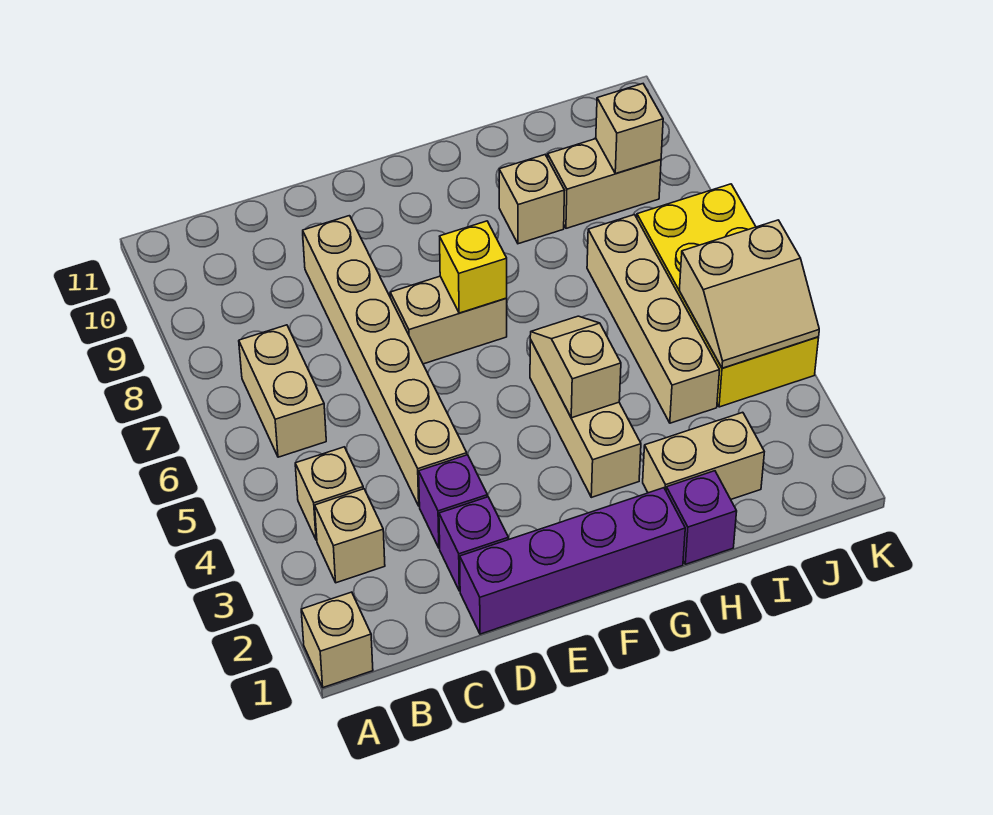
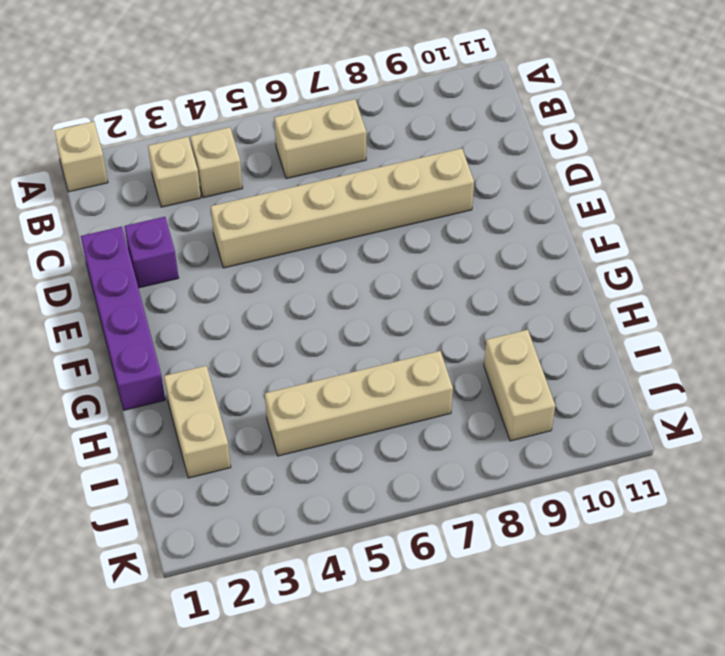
none -> purple 1x1 brick [419,455,487,548]
none -> tan 1x2 brick [390,276,507,364]
none -> tan 1x3 brick [530,340,641,497]

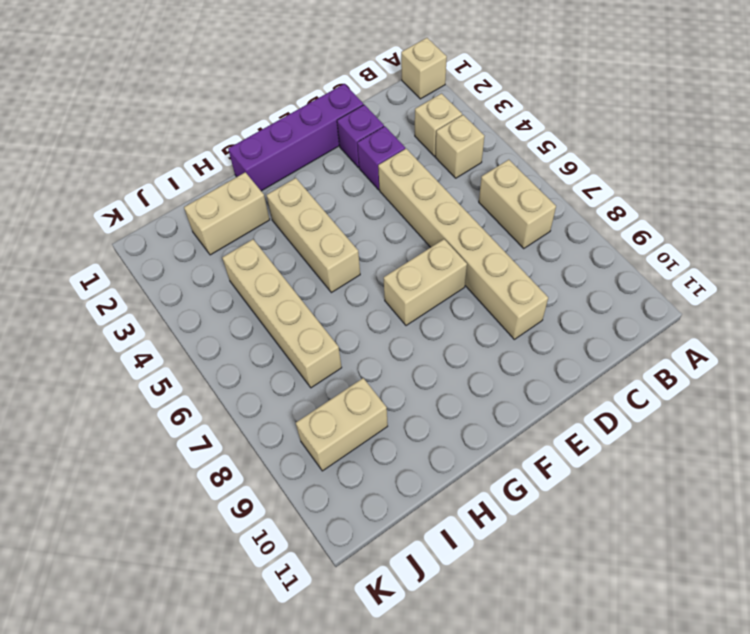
none -> purple 1x1 brick [666,471,737,564]
none -> tan 1x1 brick [499,155,565,244]
none -> yellow 2x4 brick [637,184,819,407]

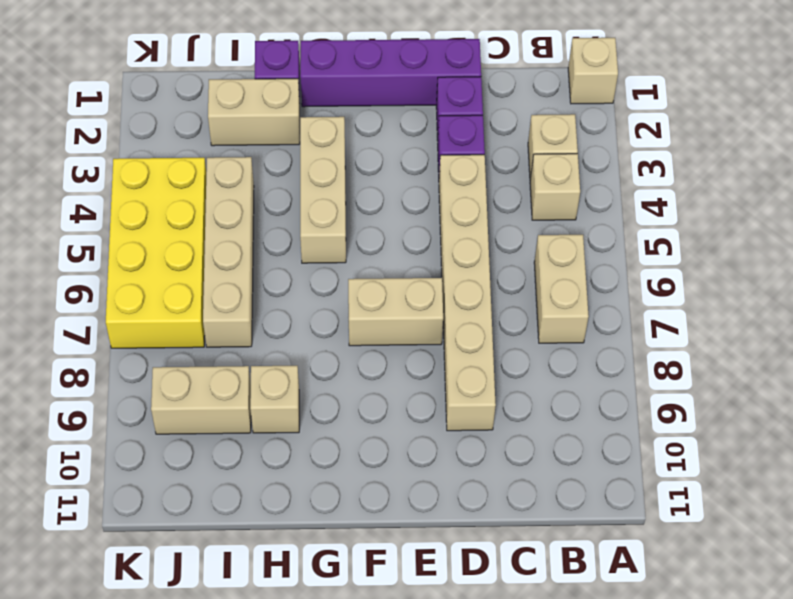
none -> yellow 1x1 brick [440,221,507,313]
none -> tan 1x2 slope [530,316,621,418]
none -> tan 2x2 slope [679,220,819,368]

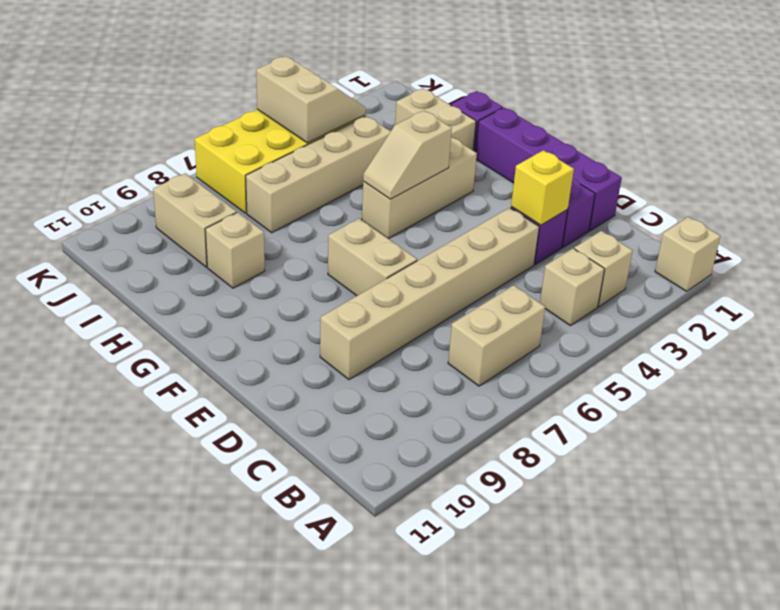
yellow 1x1 brick [511,150,574,225] -> yellow 1x1 brick moved to [440,221,507,313]
none -> tan 1x1 brick [596,84,663,174]

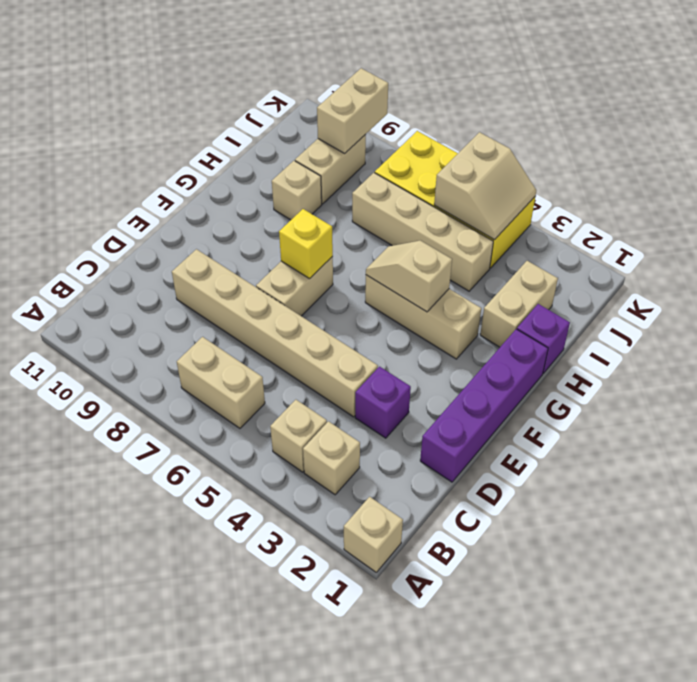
tan 1x2 brick [317,68,388,153] -> tan 1x1 brick [596,84,663,174]
none -> purple 1x1 brick [439,497,508,591]

